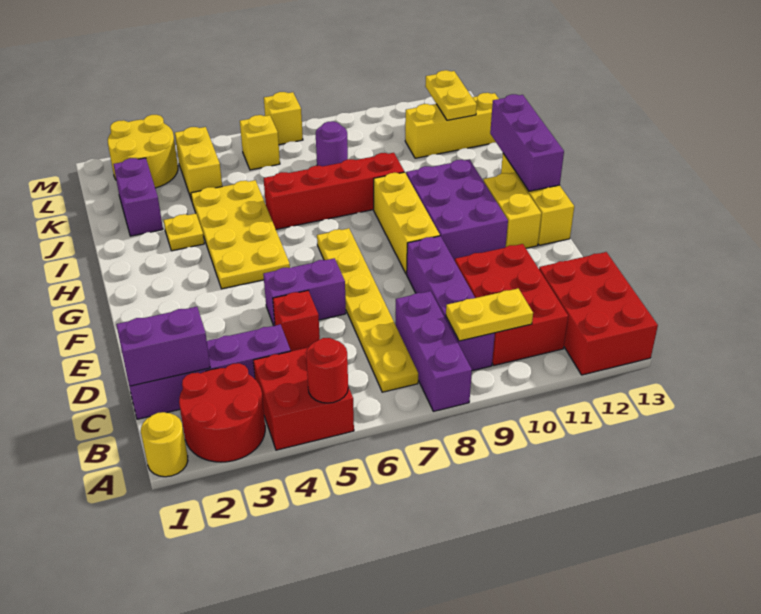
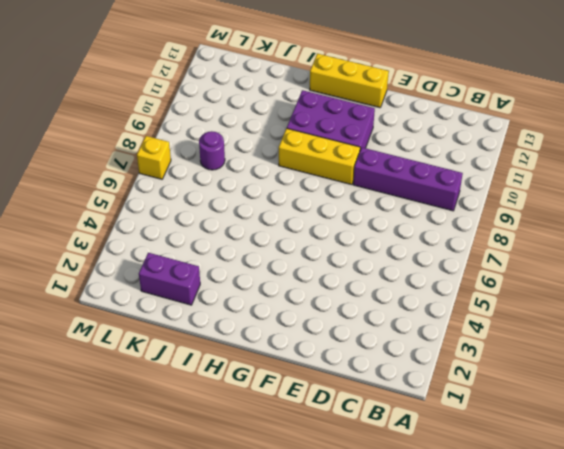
none -> yellow 1x1 round brick [141,412,188,477]
none -> red 2x2 round brick [179,363,265,462]
none -> red 2x2 brick [253,348,354,450]
none -> purple 1x3 brick [395,291,472,411]

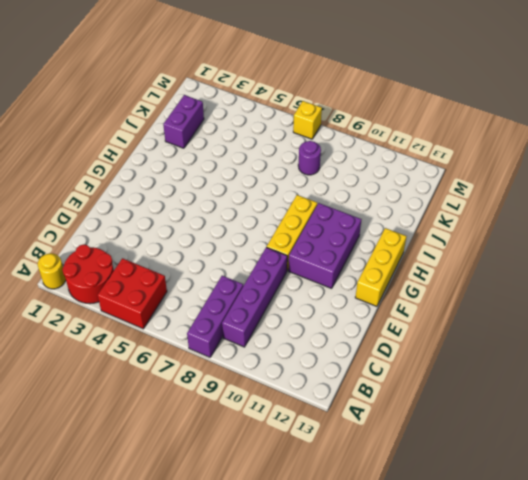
none -> red 2x3 brick [539,252,658,375]
none -> yellow 1x6 plate [317,228,418,392]
none -> red 2x3 brick [455,244,568,365]
none -> purple 1x4 brick [126,324,290,419]

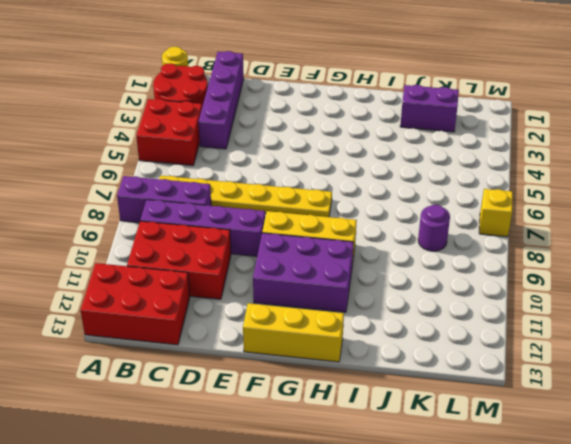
none -> red 1x1 brick [273,291,320,351]
none -> purple 1x2 brick [263,258,346,326]
none -> yellow 1x2 brick [484,173,541,248]
none -> yellow 2x4 plate [191,180,290,289]

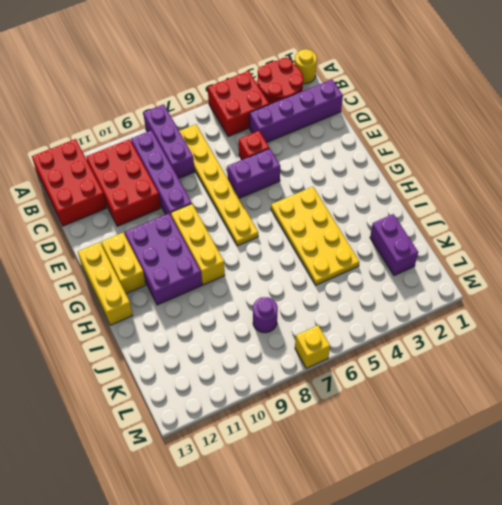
none -> yellow 1x1 plate [164,214,204,251]
none -> red 1x4 brick [264,153,404,229]
none -> yellow 1x2 brick [175,127,222,200]
none -> yellow 1x3 brick [405,93,499,158]

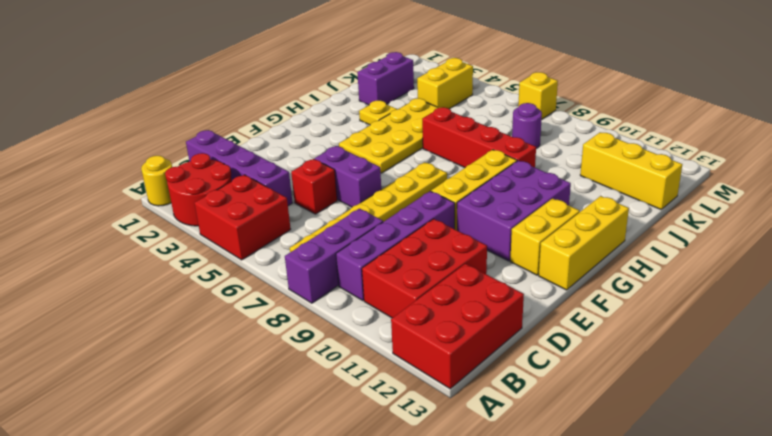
none -> yellow 2x2 round brick [108,115,178,188]
none -> yellow 1x1 brick [240,115,280,170]
none -> red 1x1 round brick [306,338,348,403]
none -> yellow 1x2 plate [446,289,533,341]

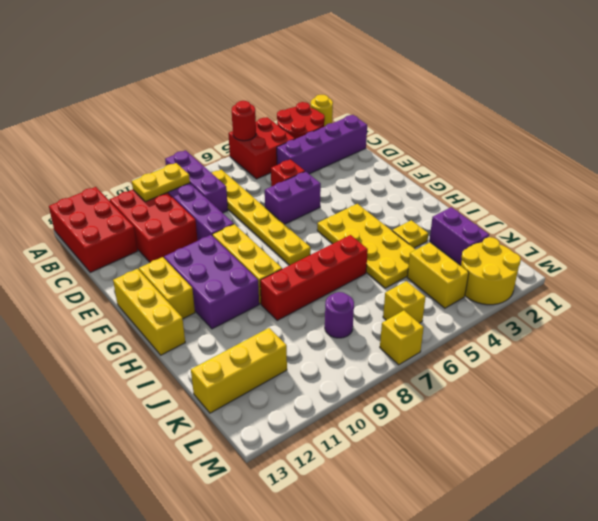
none -> purple 1x2 brick [116,307,210,386]
none -> purple 1x3 brick [490,94,564,191]
none -> yellow 1x2 plate [425,70,477,120]

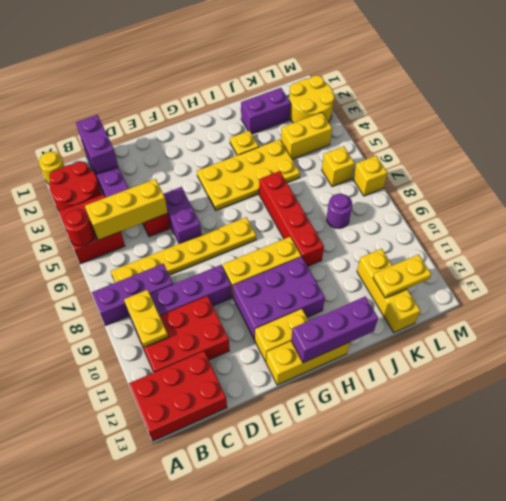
yellow 1x3 brick [85,179,168,240] -> none

